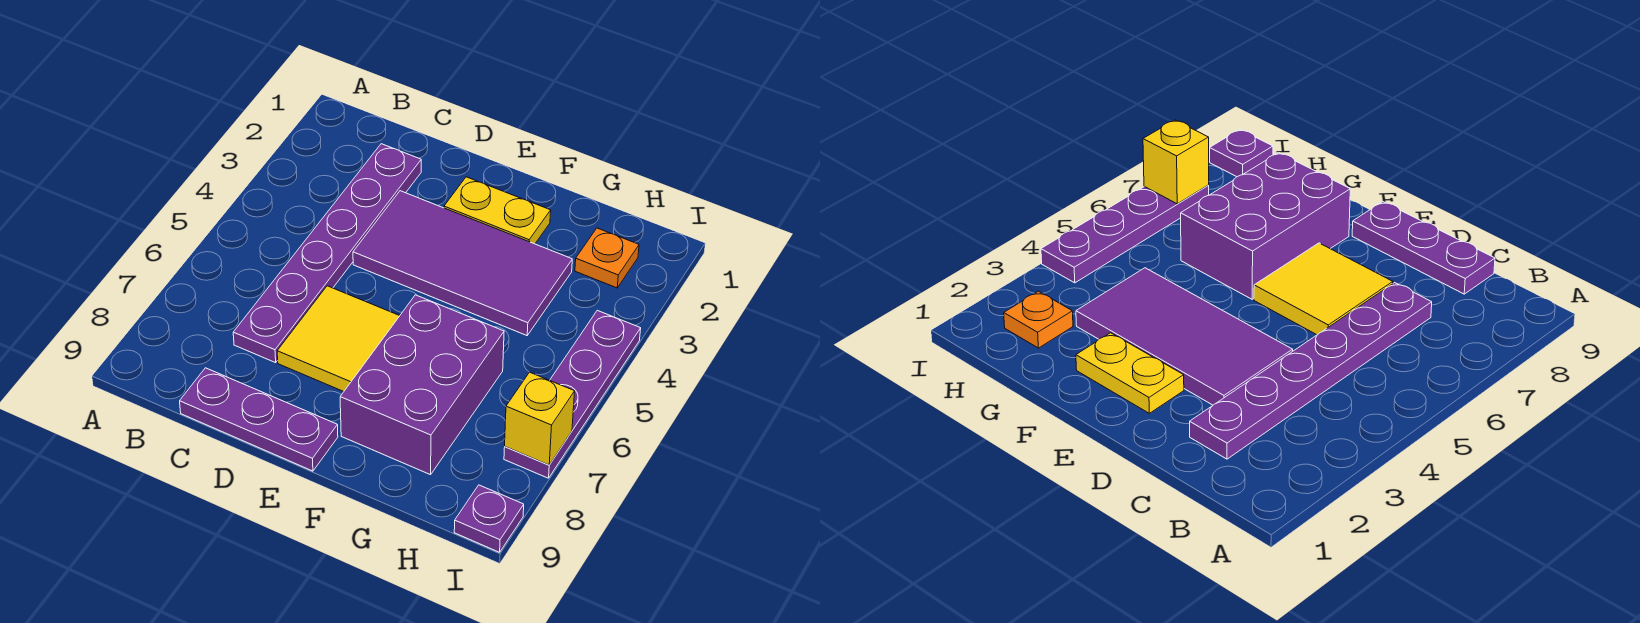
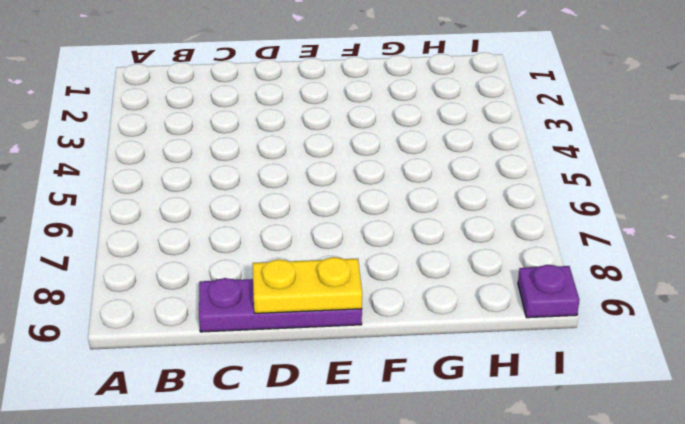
yellow 1x2 plate [253,257,362,313] -> yellow 1x2 plate moved to [444,177,551,244]
none -> purple 1x6 plate [233,144,421,363]
none -> purple 2x4 tile [353,191,572,336]

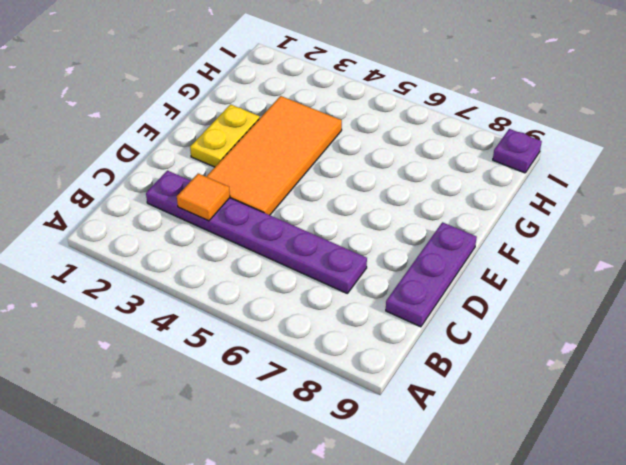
orange 1x1 tile [177,174,230,221] -> none
orange 2x4 tile [206,96,342,215] -> purple 2x4 tile [353,191,572,336]
none -> yellow 2x2 tile [277,286,399,392]
none -> purple 2x3 brick [340,295,504,475]

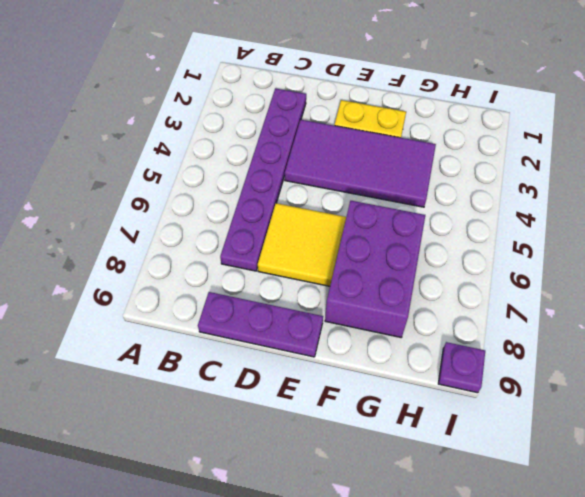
none -> orange 1x1 plate [575,228,639,288]
none -> purple 1x4 plate [504,310,641,478]

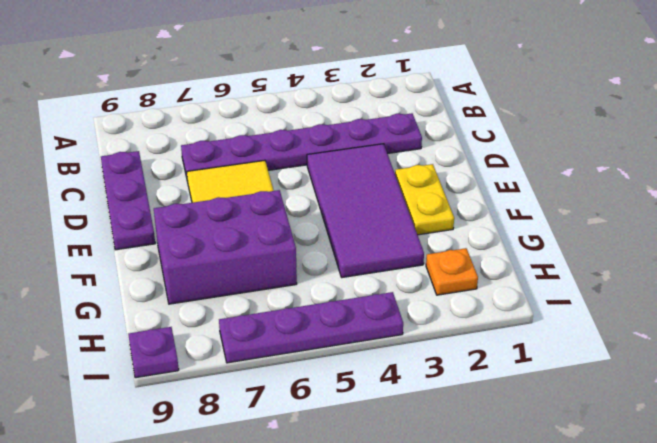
none -> yellow 1x1 brick [505,372,575,465]

